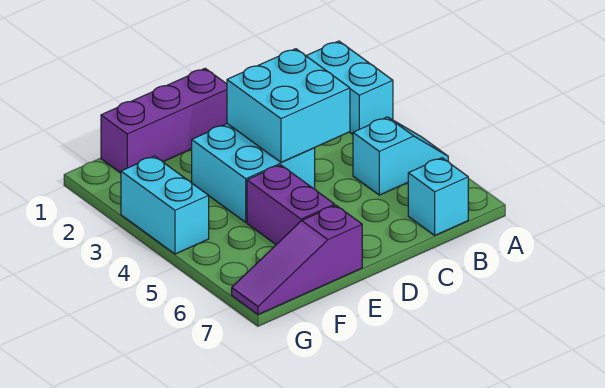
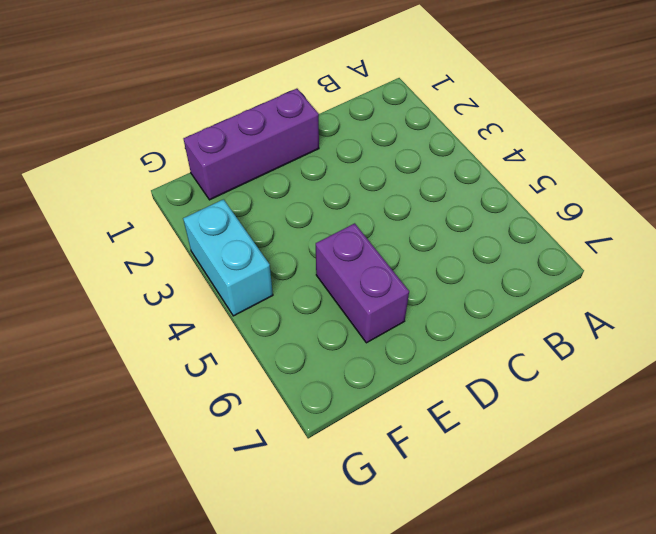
none -> cyan 1x2 brick [306,41,393,134]
none -> cyan 1x2 slope [353,117,448,195]

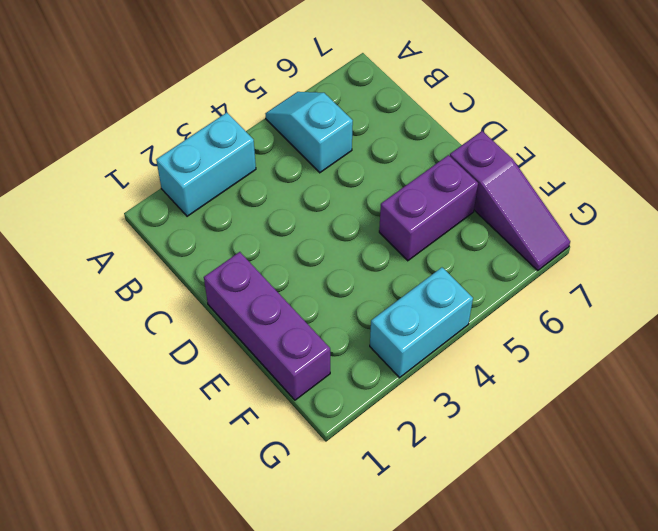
none -> cyan 1x1 brick [408,158,468,235]
none -> cyan 2x2 brick [192,124,315,222]

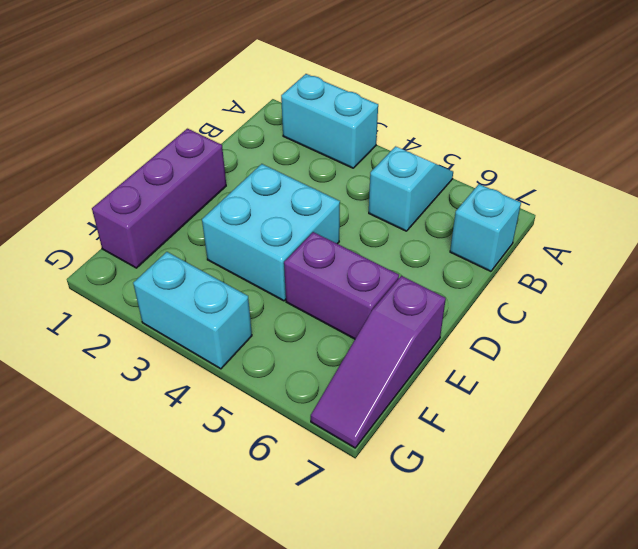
none -> cyan 2x2 brick [227,49,350,162]

